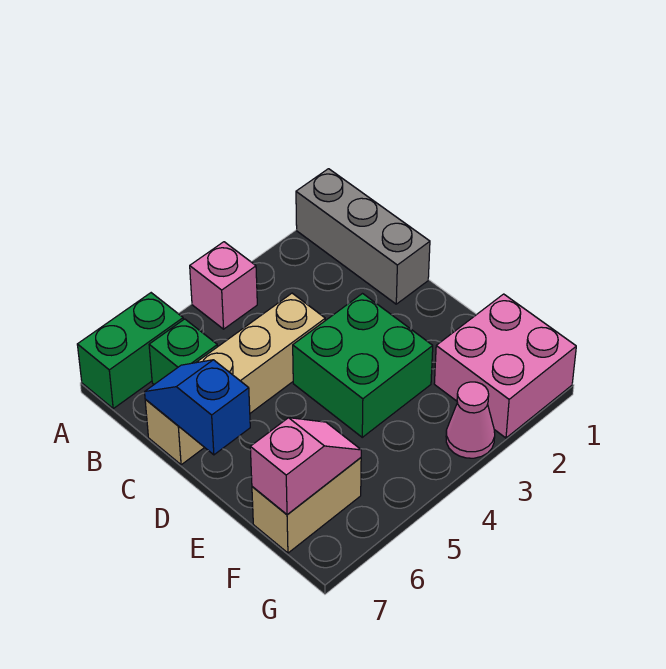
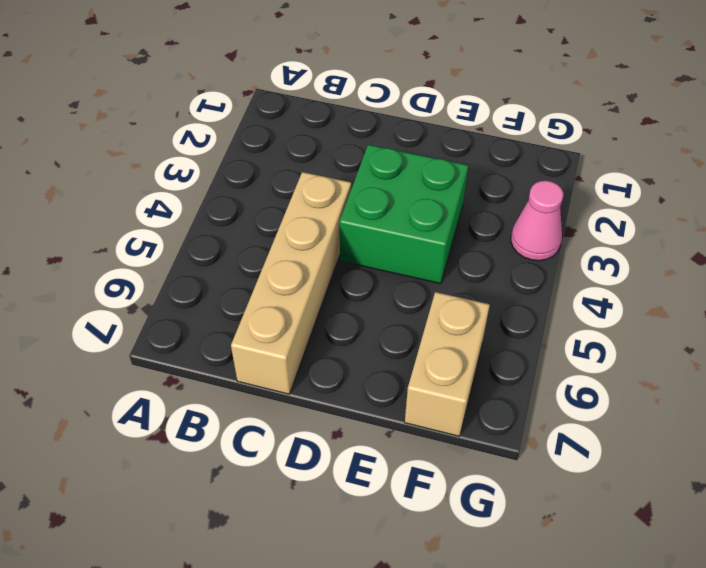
none -> grey 1x3 brick [296,169,430,304]
none -> pink 1x1 brick [190,242,257,329]

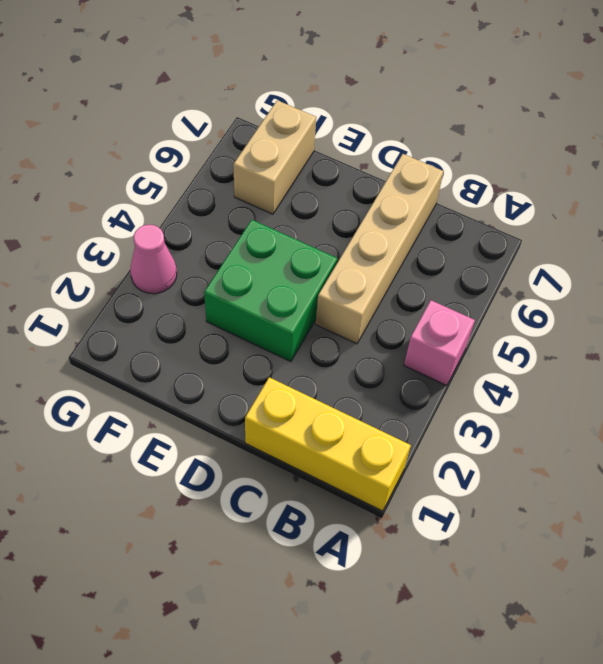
yellow 1x3 brick [245,377,411,511] -> grey 1x3 brick [296,169,430,304]
none -> green 1x2 brick [77,293,183,408]
none -> green 1x1 brick [149,319,218,384]

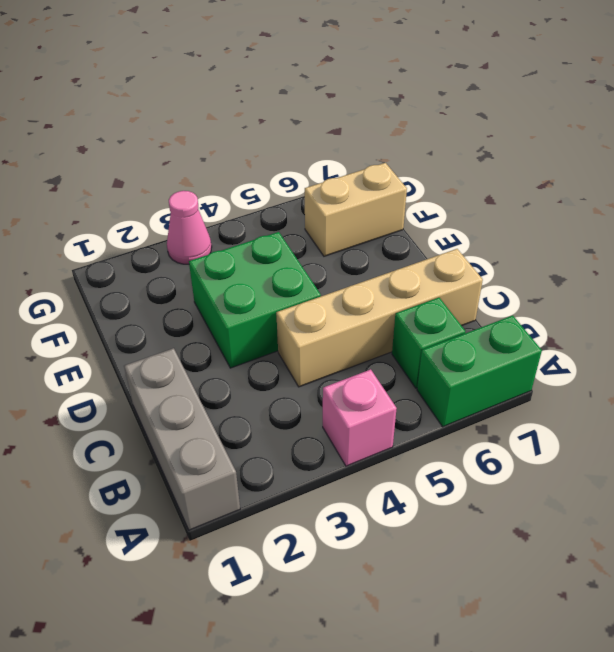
none -> pink 2x2 brick [434,294,576,438]
none -> blue 1x2 slope [145,360,250,455]

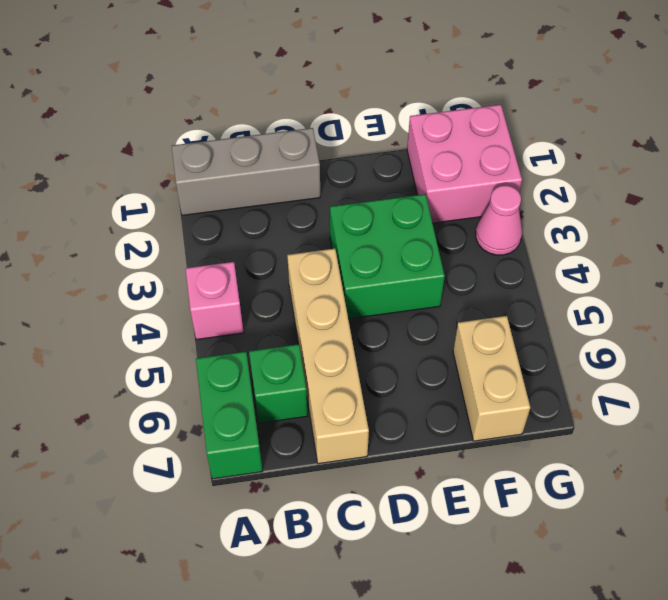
none -> blue 1x2 slope [145,360,250,455]
none -> pink 1x2 slope [250,418,361,515]

